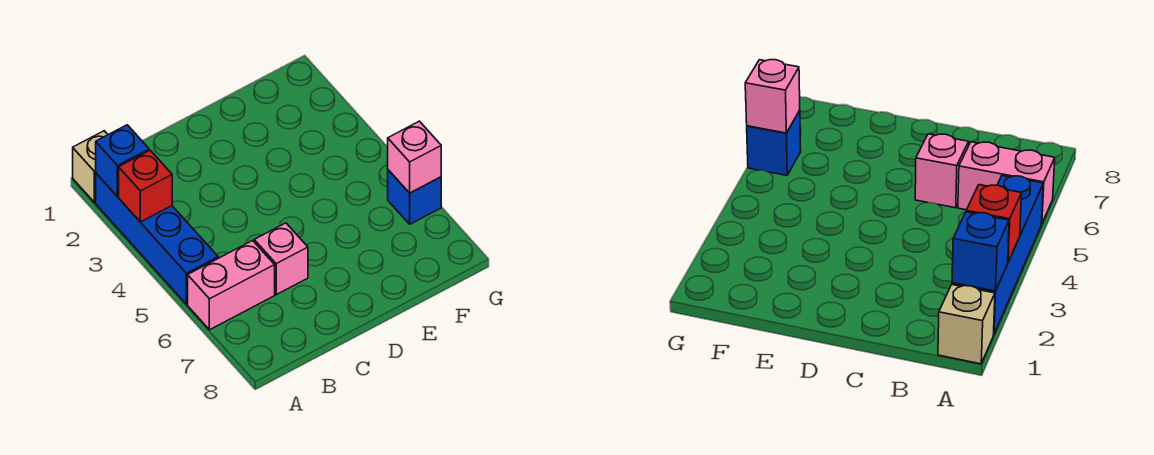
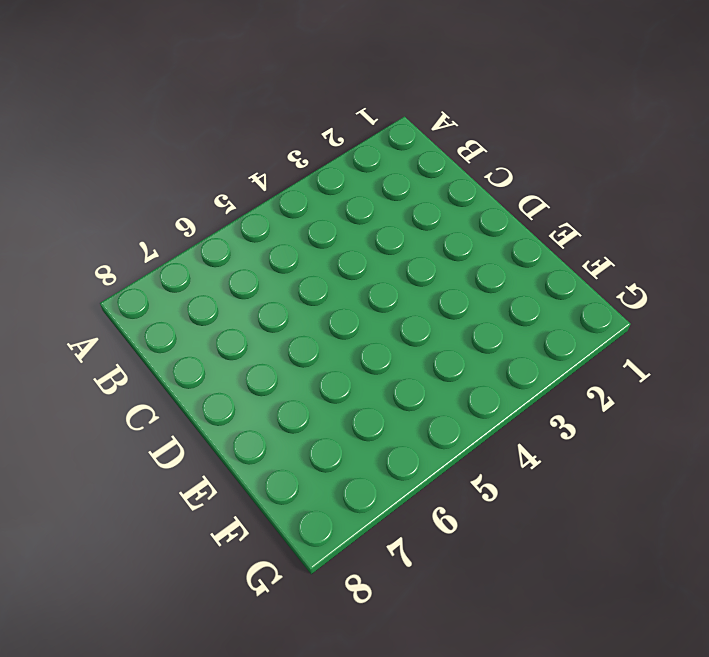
none -> tan 1x1 brick [73,131,108,202]
none -> blue 1x4 brick [96,174,218,304]

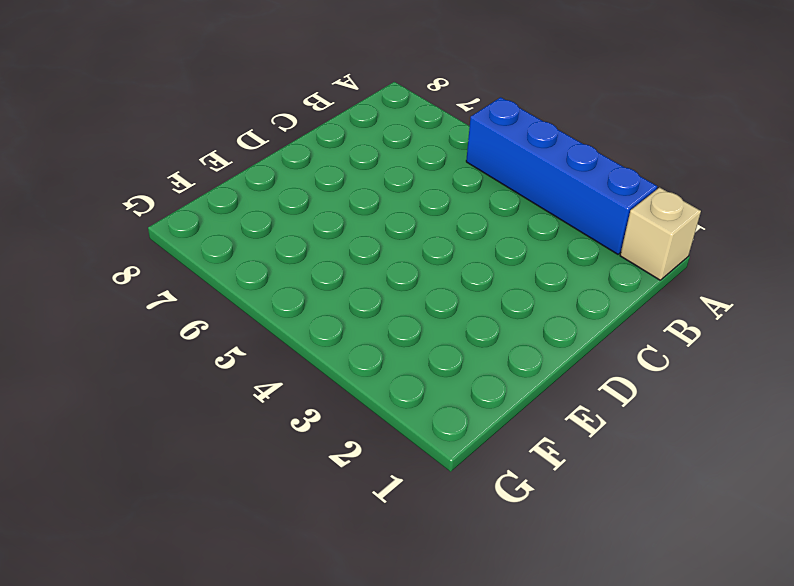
none -> pink 1x2 brick [188,241,275,330]
none -> pink 1x1 brick [254,223,308,295]

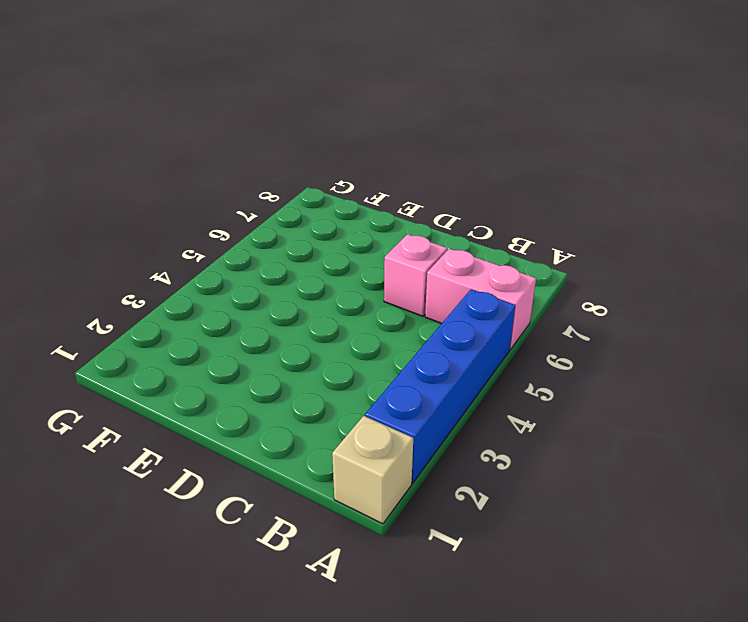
none -> blue 1x1 brick [388,170,441,224]
none -> blue 1x1 brick [96,125,149,196]

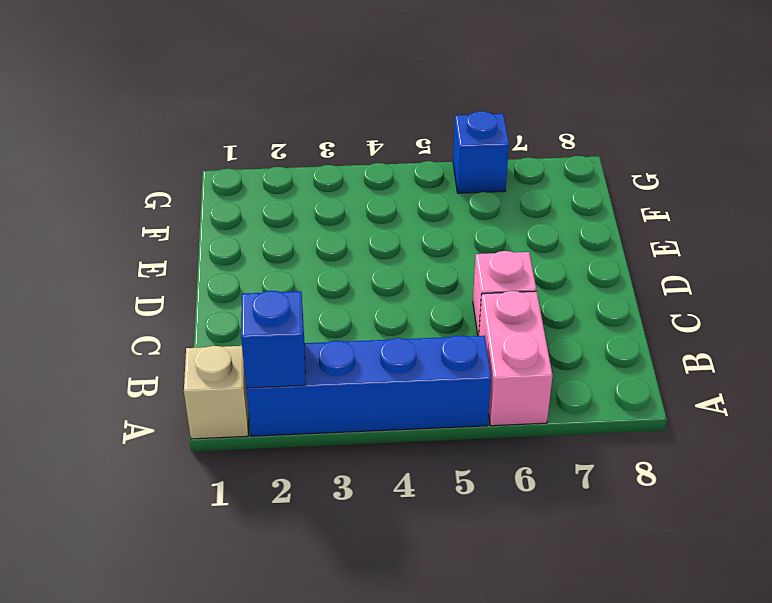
none -> red 1x1 brick [119,150,172,222]
none -> pink 1x1 brick [388,121,441,193]

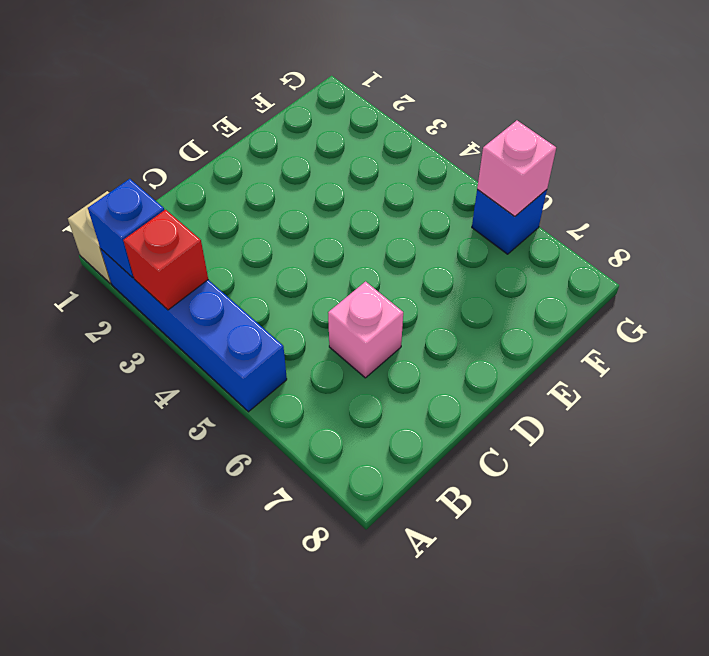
none -> pink 1x2 brick [188,241,275,330]

